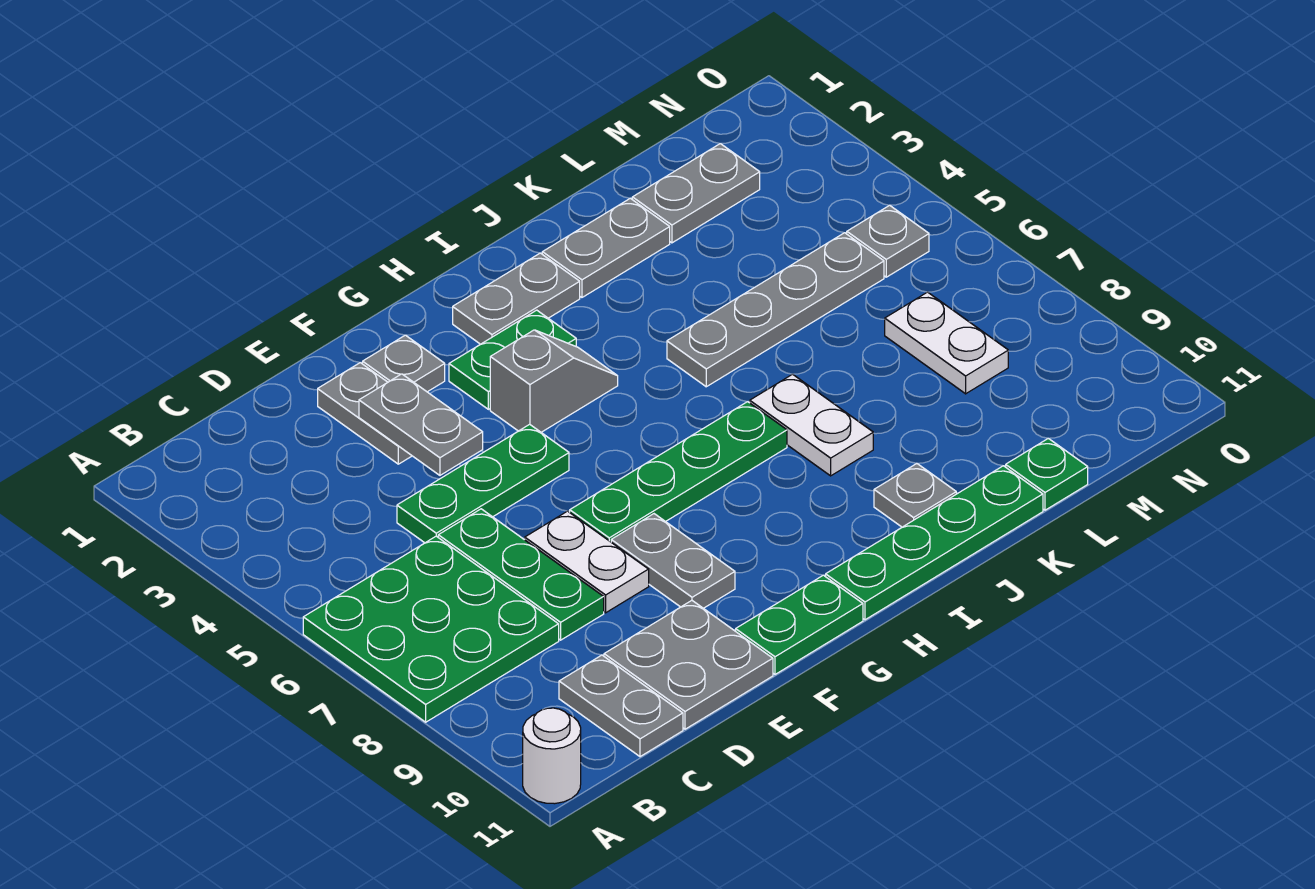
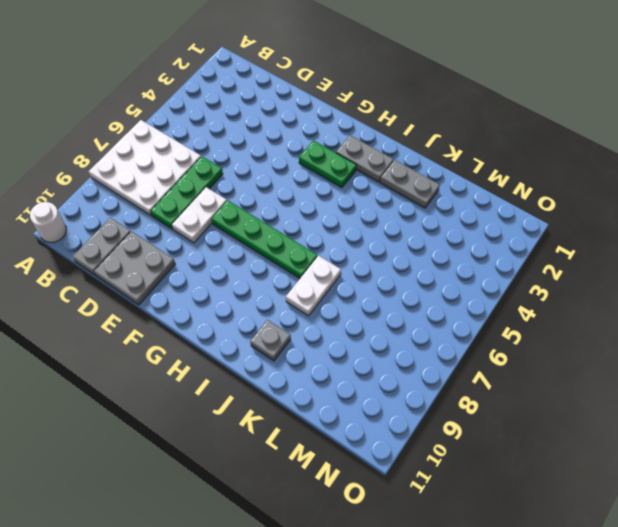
white 3x3 plate [89,120,201,216] -> green 3x3 plate [303,536,559,722]
none -> green 1x3 plate [397,424,569,543]
none -> grey 1x2 plate [318,363,412,464]
none -> grey 1x1 plate [363,335,445,392]

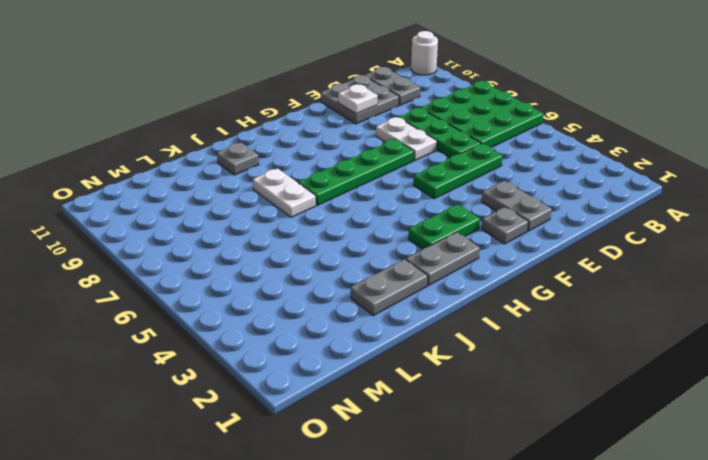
white 1x1 plate [338,84,378,114] -> none
none -> grey 1x2 plate [611,514,735,608]
none -> green 1x2 plate [736,575,863,674]
none -> grey 1x2 slope [490,330,618,432]

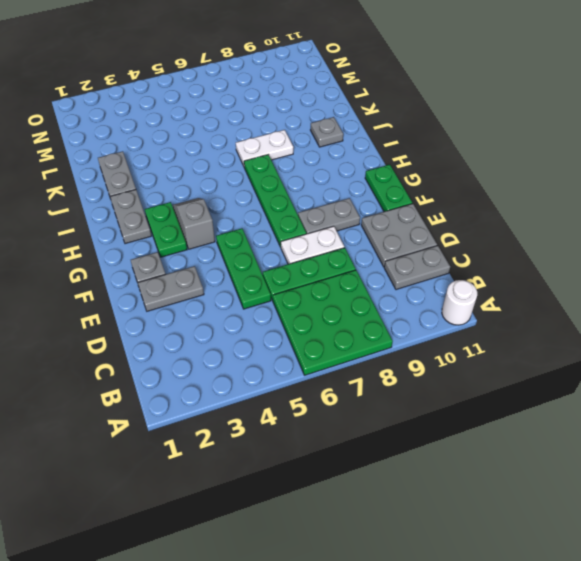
none -> green 1x4 plate [826,466,1043,620]
none -> grey 1x4 plate [667,233,884,387]
none -> grey 1x2 plate [632,144,760,243]

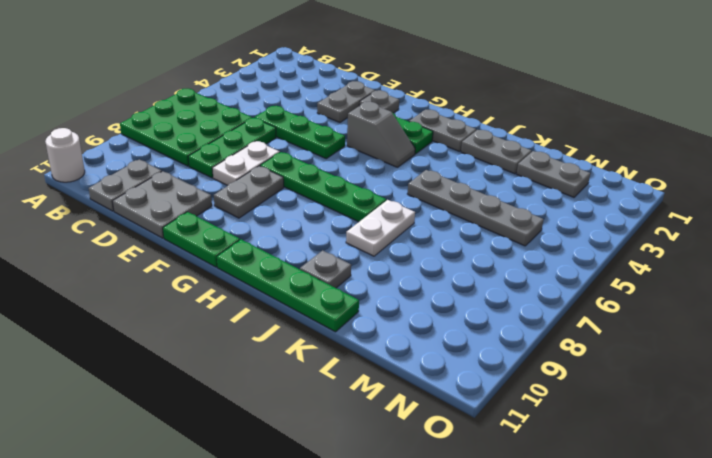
none -> green 1x1 plate [1006,438,1088,510]
none -> white 1x2 plate [885,292,1008,394]
none -> grey 1x1 plate [847,205,929,277]

